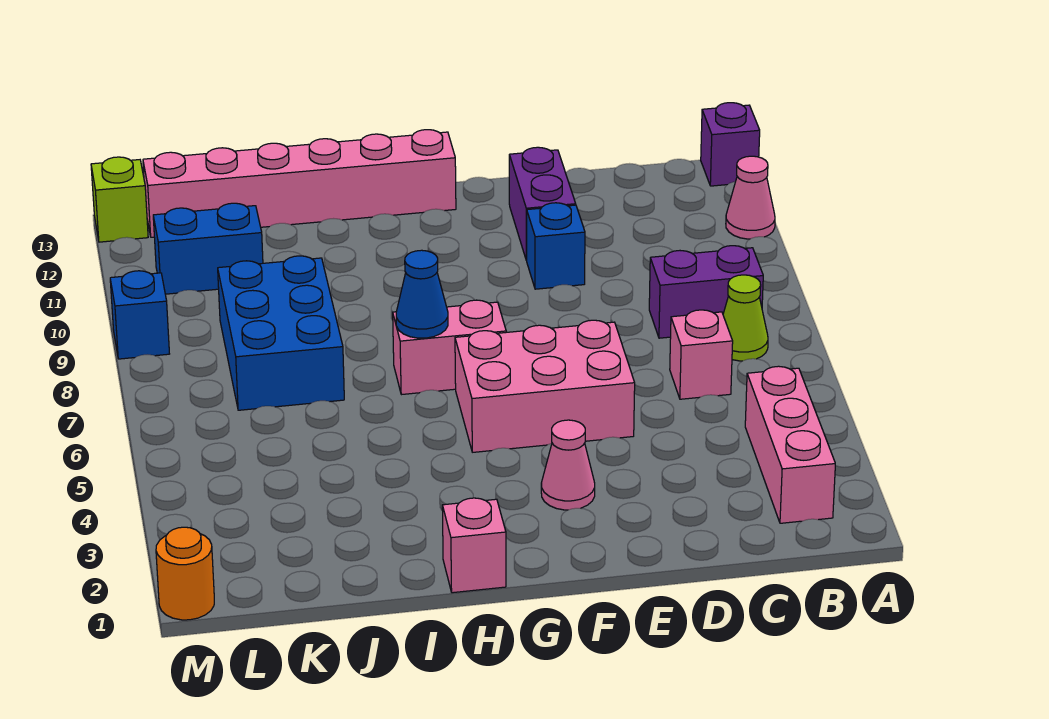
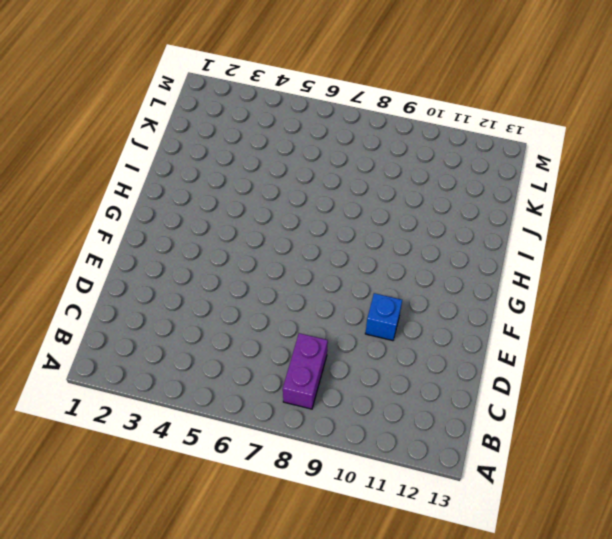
none -> pink 1x1 cone [726,156,775,239]
none -> purple 1x1 brick [701,103,760,186]
none -> pink 1x3 brick [745,366,835,523]

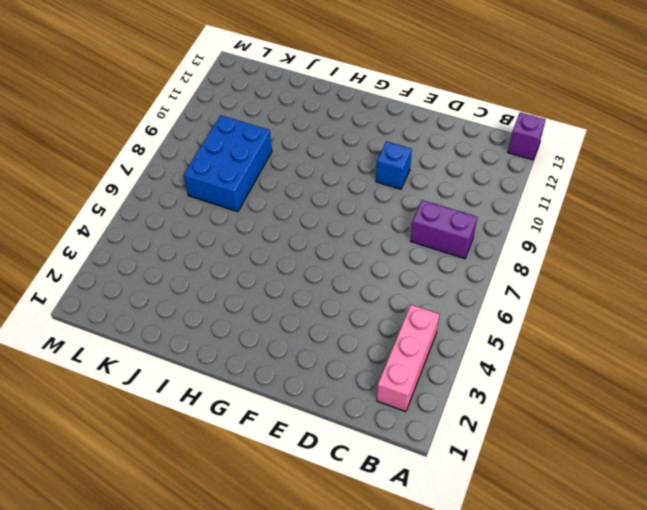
none -> pink 1x1 cone [726,156,775,239]
none -> lime 1x1 cone [723,275,768,361]
none -> pink 1x1 brick [670,310,733,399]

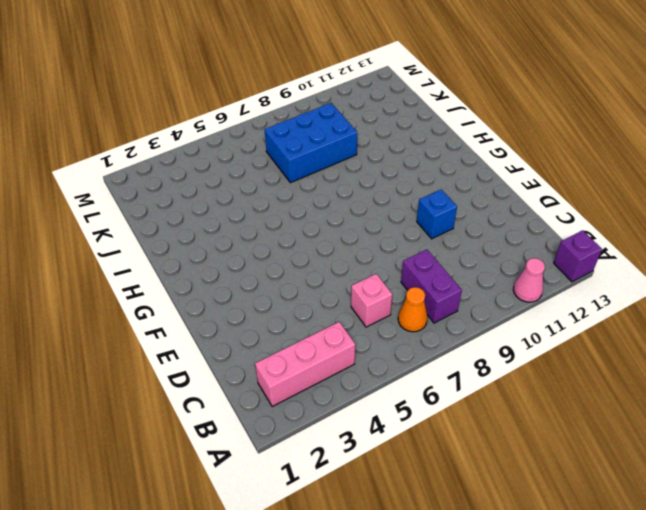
orange 1x1 cone [398,287,428,332] -> lime 1x1 cone [723,275,768,361]
none -> pink 2x3 brick [455,320,635,452]
none -> purple 1x2 brick [509,147,576,260]
none -> pink 1x1 cone [541,420,595,510]

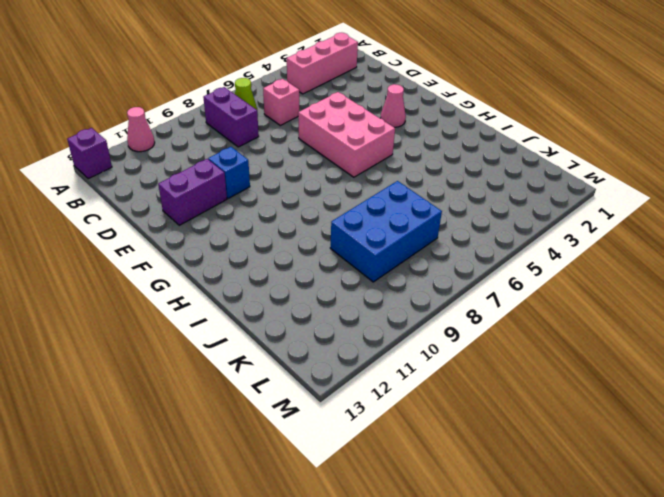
none -> pink 1x2 brick [393,300,506,395]
none -> pink 1x6 brick [143,130,456,237]
none -> pink 1x1 brick [442,498,506,593]

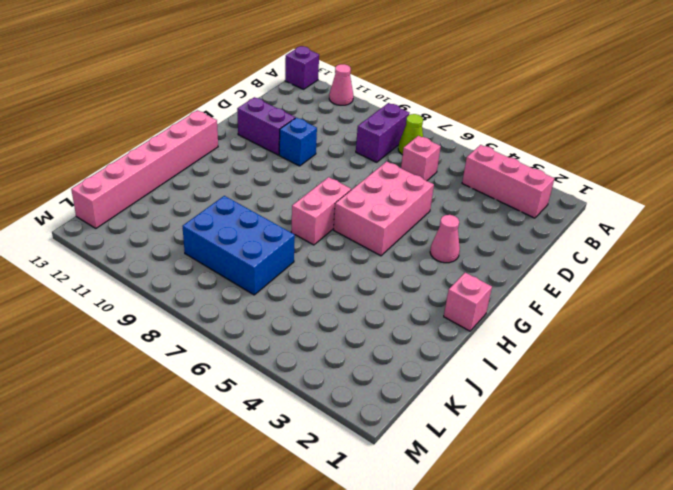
none -> blue 1x2 brick [153,203,263,294]
none -> orange 1x1 round brick [156,527,214,620]
none -> blue 1x1 brick [110,271,169,359]

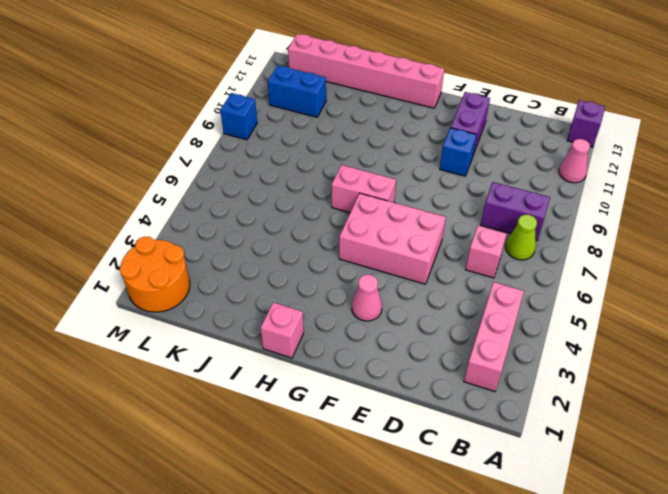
orange 2x2 round brick [120,237,190,312] -> orange 1x1 round brick [156,527,214,620]
none -> blue 2x3 brick [218,256,344,410]
none -> lime 1x1 brick [91,157,148,242]
none -> blue 1x1 cone [396,250,448,338]

